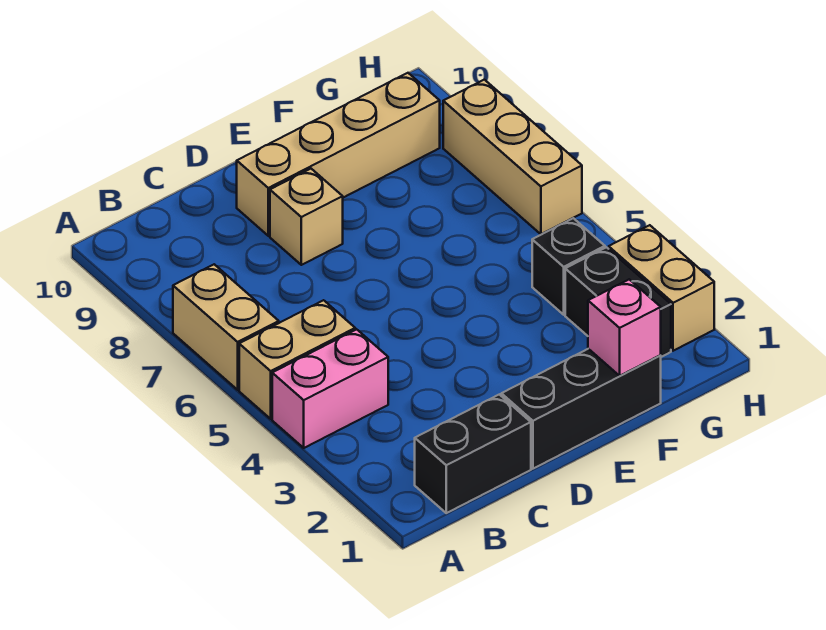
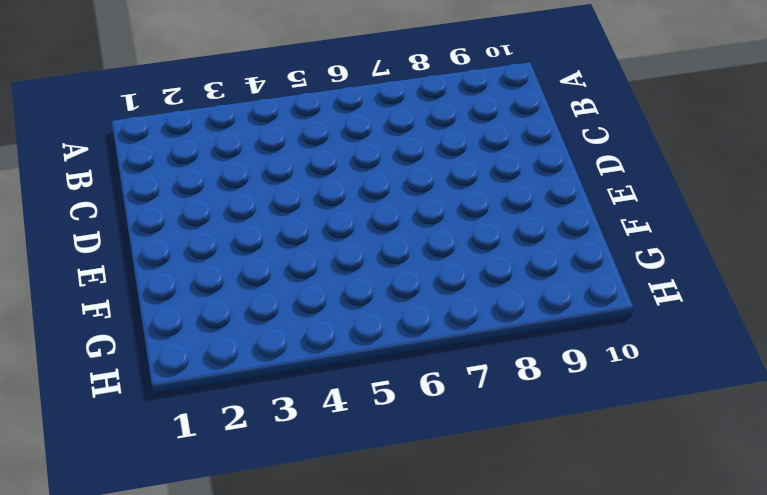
none -> pink 1x2 brick [272,329,388,448]
none -> tan 1x2 brick [239,300,355,419]
none -> tan 1x2 brick [173,264,279,390]

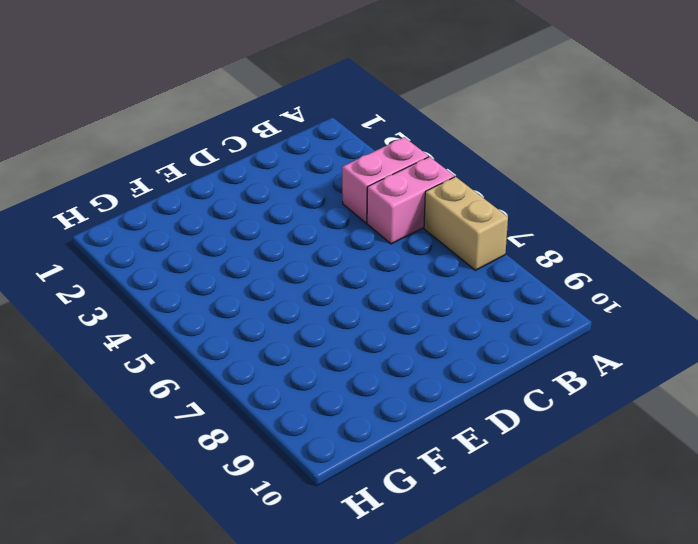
pink 1x2 brick [367,157,454,244] -> tan 1x2 brick [239,300,355,419]
none -> black 1x2 brick [415,394,531,513]
none -> black 1x3 brick [501,349,661,469]
none -> tan 1x1 brick [270,169,343,265]

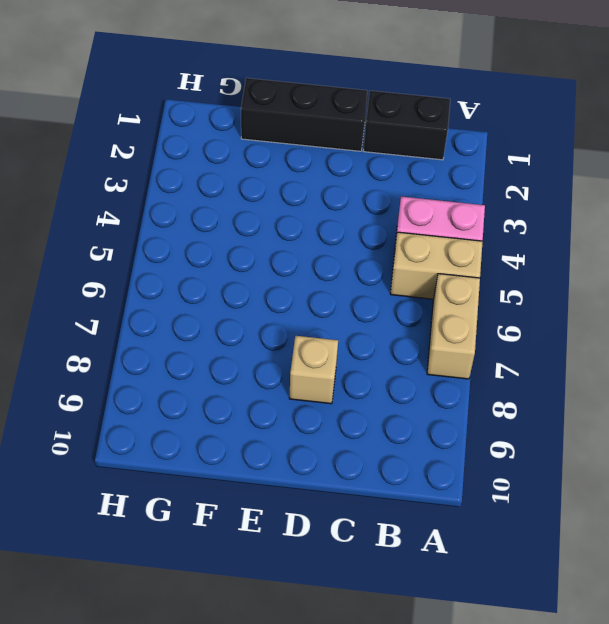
none -> tan 1x4 brick [237,73,440,236]
none -> black 1x2 brick [565,247,671,357]
none -> black 1x1 brick [532,218,605,315]

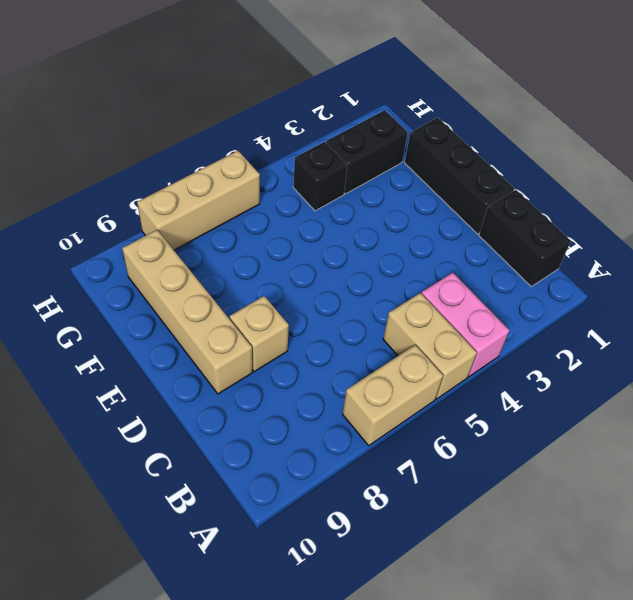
none -> tan 1x2 brick [609,225,714,351]
none -> pink 1x1 brick [588,279,661,376]

